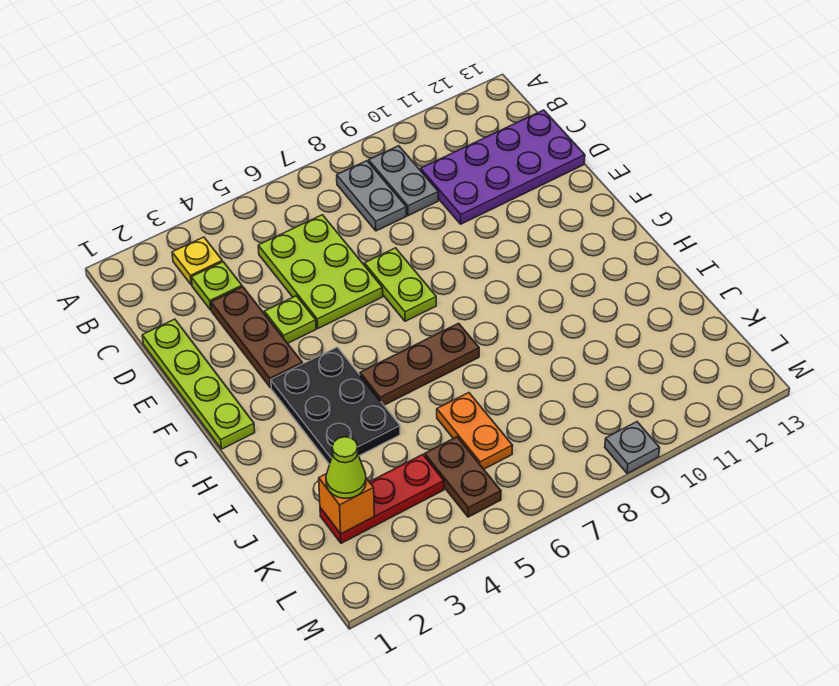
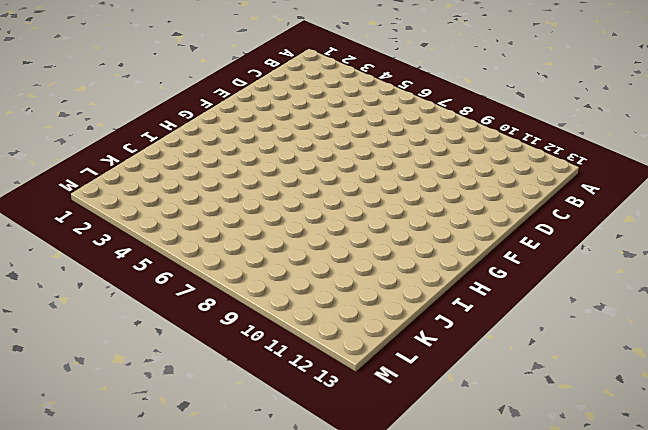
none -> yellow 1x1 plate [172,237,222,285]
none -> grey 1x2 plate [337,161,407,231]
none -> grey 1x2 plate [369,146,438,216]

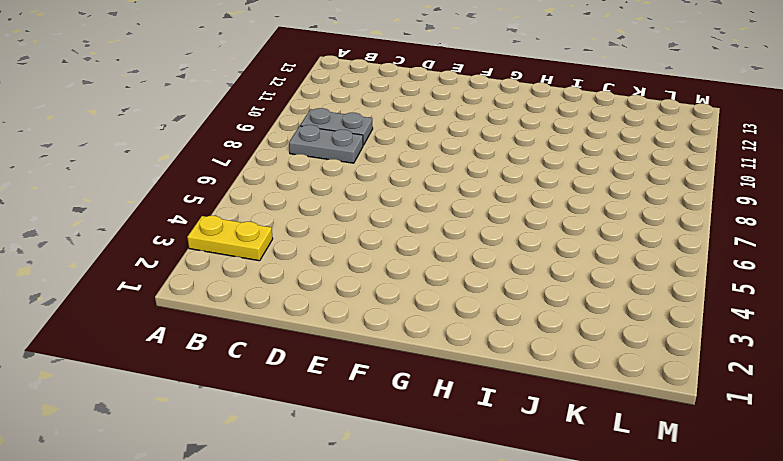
yellow 1x2 plate [187,216,273,261] -> yellow 1x1 plate [172,237,222,285]
none -> lime 1x1 plate [191,262,242,310]
none -> lime 2x3 plate [258,215,383,328]
none -> purple 2x4 plate [421,110,585,224]

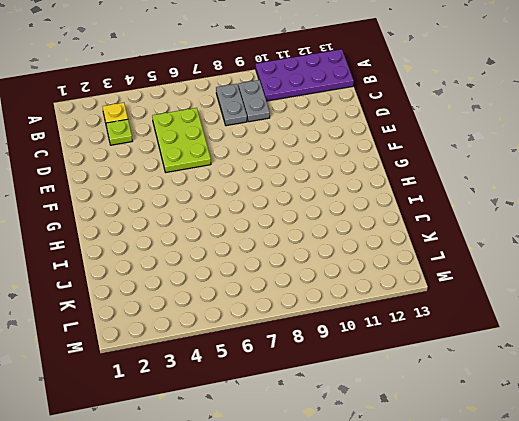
purple 2x4 plate [256,49,354,101] -> purple 2x4 plate moved to [421,110,585,224]
none -> lime 1x4 plate [142,319,255,449]
none -> brown 1x3 plate [211,287,303,388]
none -> lime 1x1 plate [264,296,316,343]

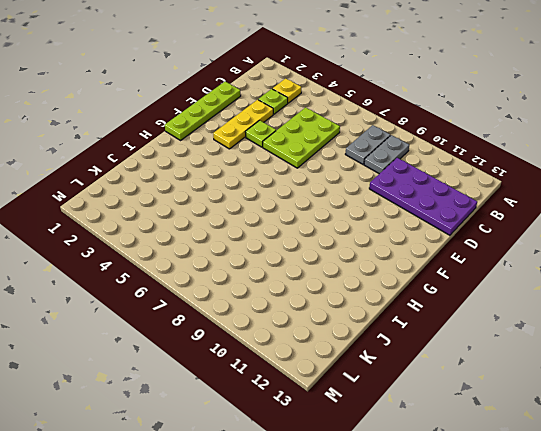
yellow 1x3 plate [213,100,273,149] -> brown 1x3 plate [211,287,303,388]
none -> lime 1x2 plate [364,248,436,321]
none -> black 2x3 plate [271,347,400,464]
none -> brown 1x3 plate [360,323,479,405]

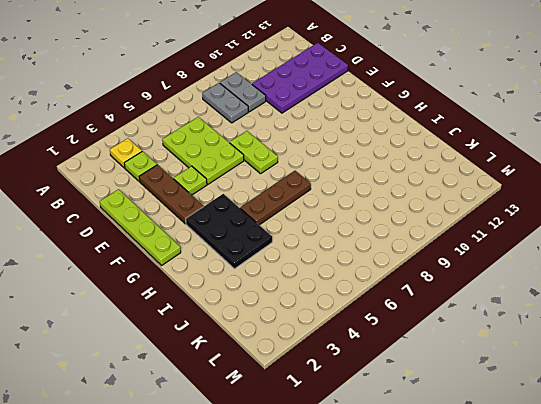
none -> orange 1x2 plate [437,393,513,469]
none -> red 1x3 plate [320,454,444,543]
none -> brown 1x2 plate [425,437,501,517]

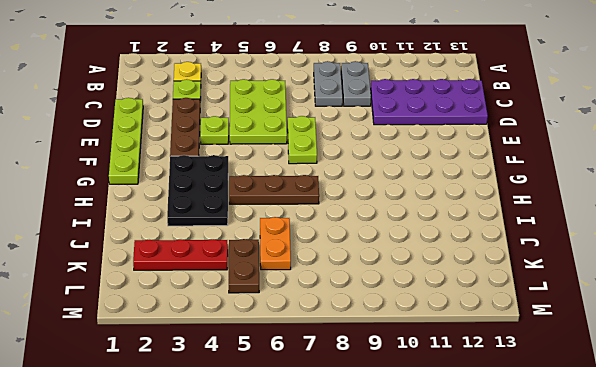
none -> grey 1x1 plate [605,422,660,473]
none -> orange 1x1 brick [319,474,374,534]
none -> lime 1x1 cone [326,437,366,498]

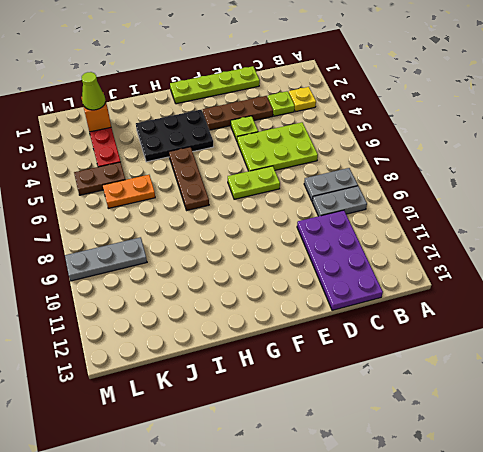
grey 1x3 plate [65,237,147,281] -> grey 1x1 plate [605,422,660,473]

